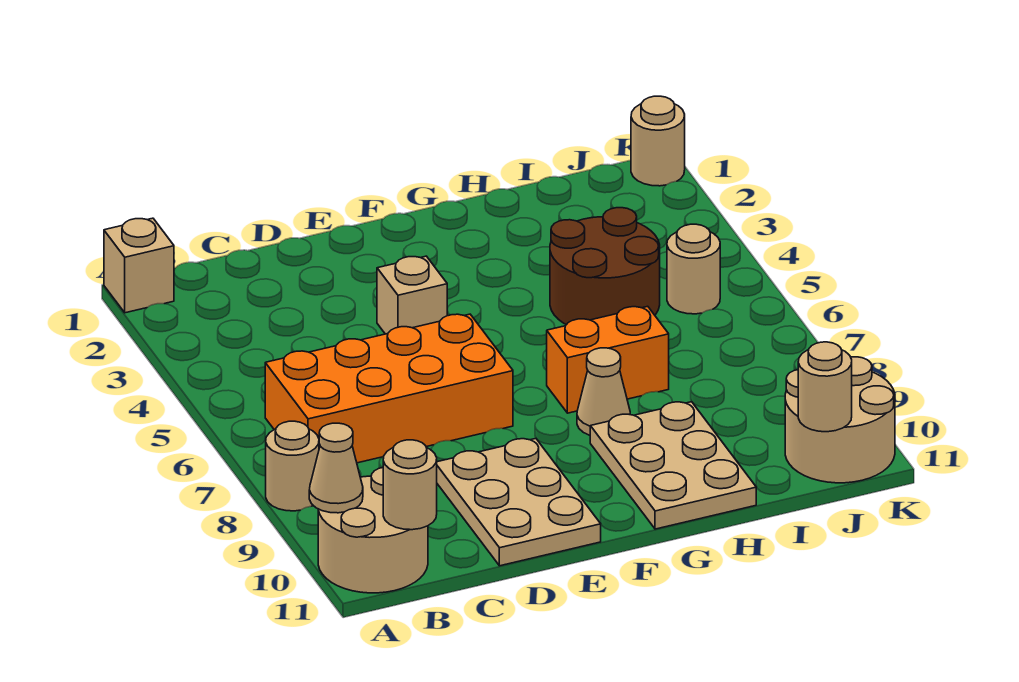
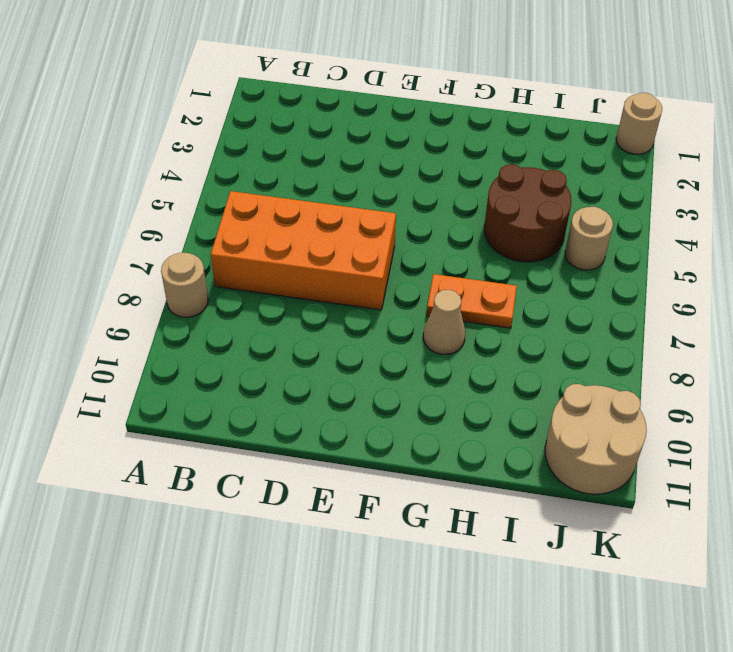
orange 1x2 plate [427,274,517,328] -> orange 1x2 brick [547,306,669,413]
none -> tan 1x1 brick [104,218,174,313]
none -> tan 2x2 round brick [318,468,428,593]
none -> tan 2x3 plate [437,439,601,566]

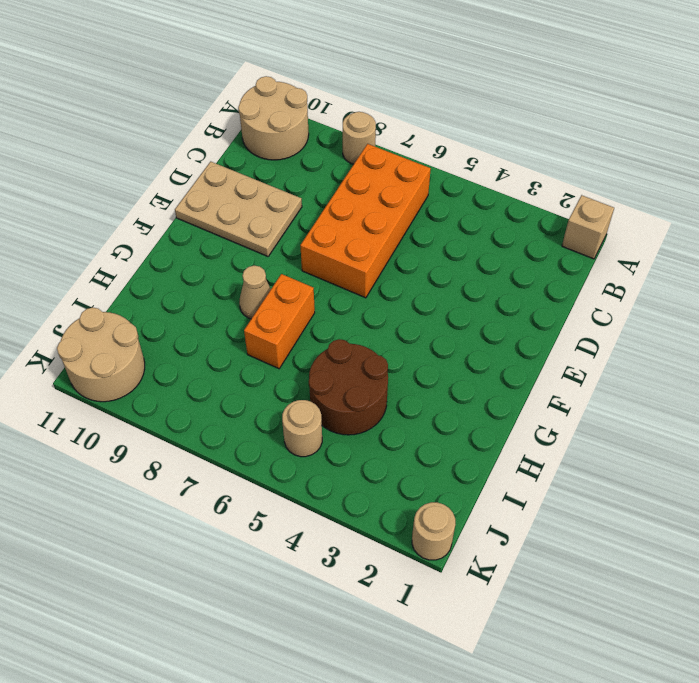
none -> tan 1x1 brick [377,256,447,334]
none -> tan 2x3 plate [590,402,756,529]
none -> tan 1x1 cone [309,423,363,513]

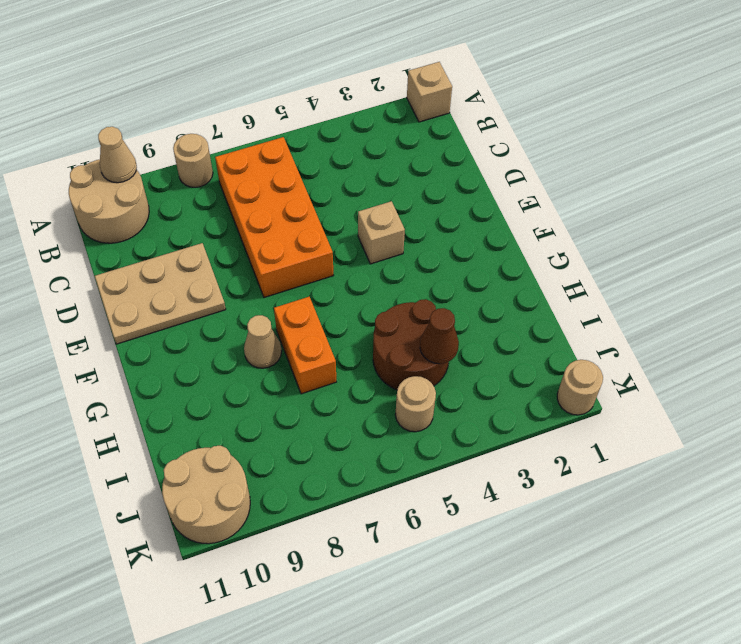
brown 1x1 cone [420,308,459,364] -> none
none -> tan 2x3 plate [590,402,756,529]
none -> tan 1x1 round brick [383,440,437,530]
none -> tan 1x1 round brick [798,342,852,432]

